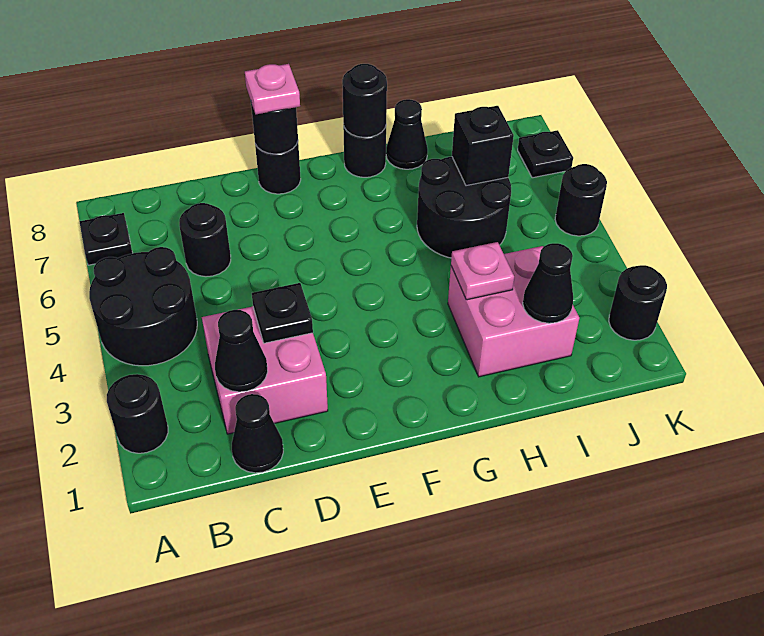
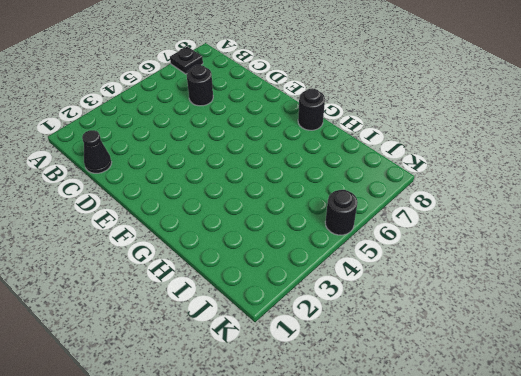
none -> black 1x1 round brick [107,374,168,453]
none -> black 2x2 round brick [89,247,197,366]
none -> pink 2x2 brick [202,306,328,434]

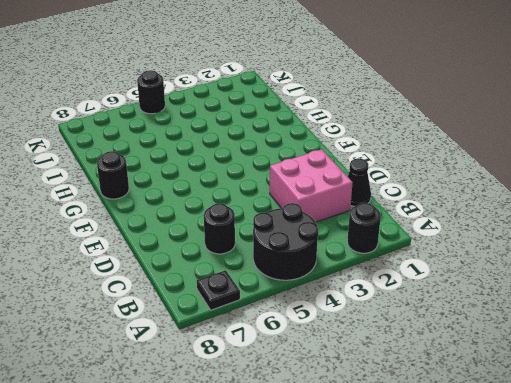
none -> black 1x1 round brick [255,142,301,194]
none -> pink 2x2 brick [448,246,579,377]
none -> black 2x2 round brick [417,156,511,258]

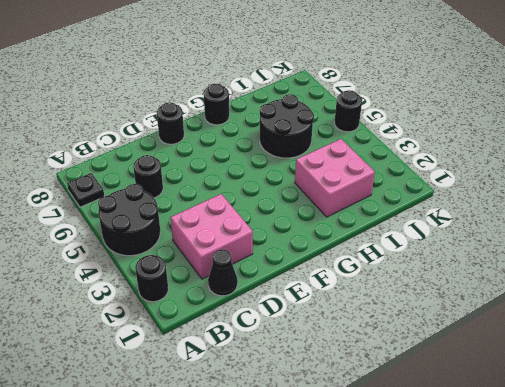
none -> black 1x1 cone [386,99,428,169]
none -> black 1x1 round brick [609,265,667,340]
none -> black 1x1 plate [518,130,573,178]

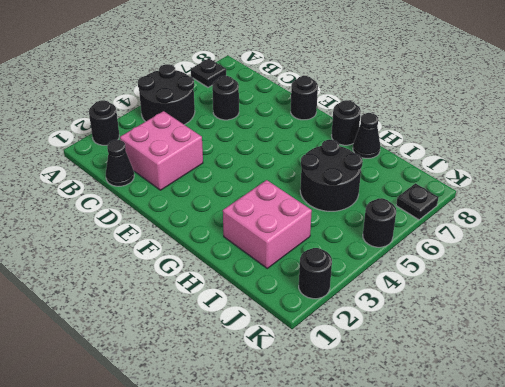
none -> black 1x1 cone [215,310,268,392]
none -> black 1x1 plate [252,283,313,343]
none -> black 1x1 round brick [251,103,298,154]

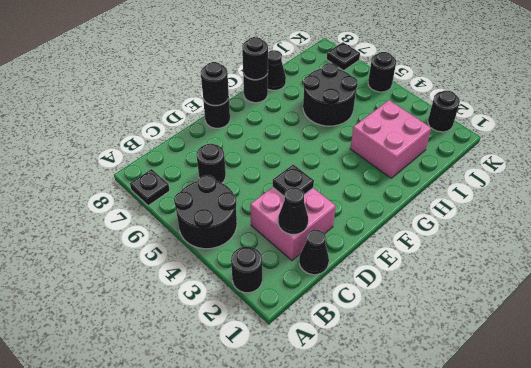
none -> pink 1x1 plate [451,242,514,300]
none -> black 1x1 cone [523,243,573,323]
none -> black 1x1 brick [452,106,514,186]

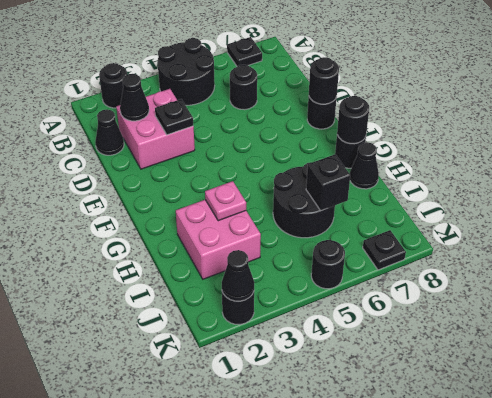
black 1x1 cone [222,250,254,301] -> black 1x1 cone moved to [523,243,573,323]
none -> pink 1x1 plate [245,64,300,114]

